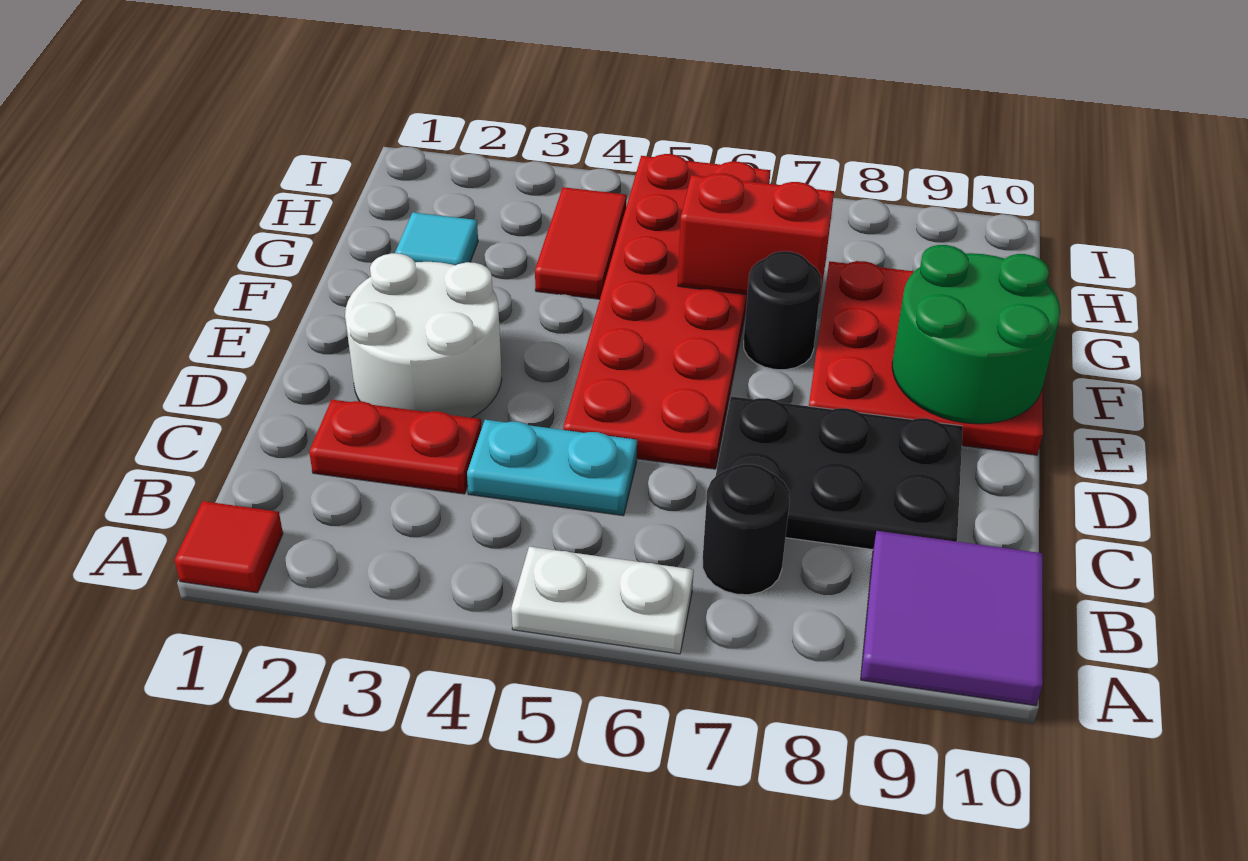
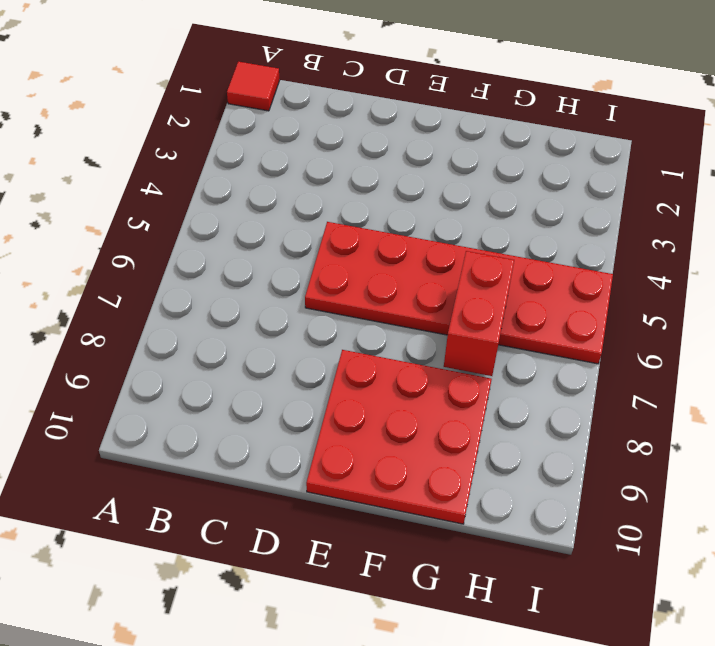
none -> white 1x2 plate [511,547,694,654]
none -> purple 2x2 tile [861,531,1043,706]
none -> black 1x1 round brick [703,464,790,595]

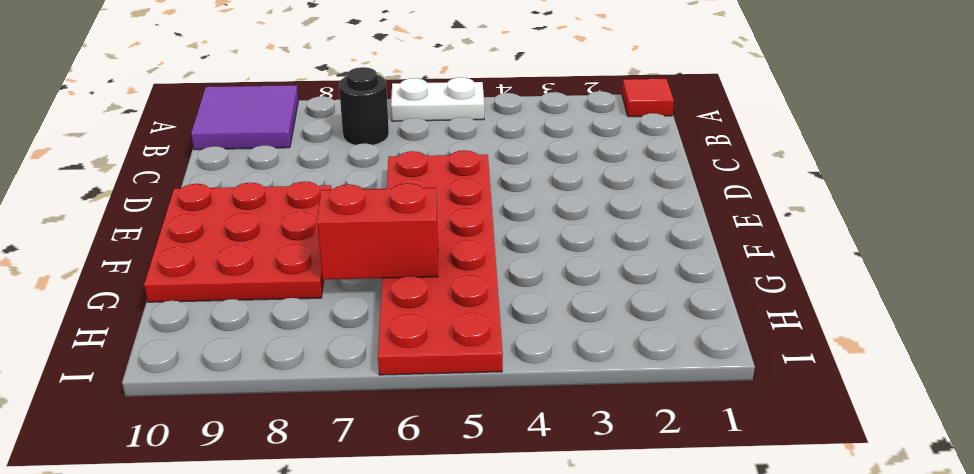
none -> red 1x2 plate [309,400,482,494]
none -> cyan 1x2 plate [467,420,637,516]
none -> black 2x3 plate [716,396,963,550]

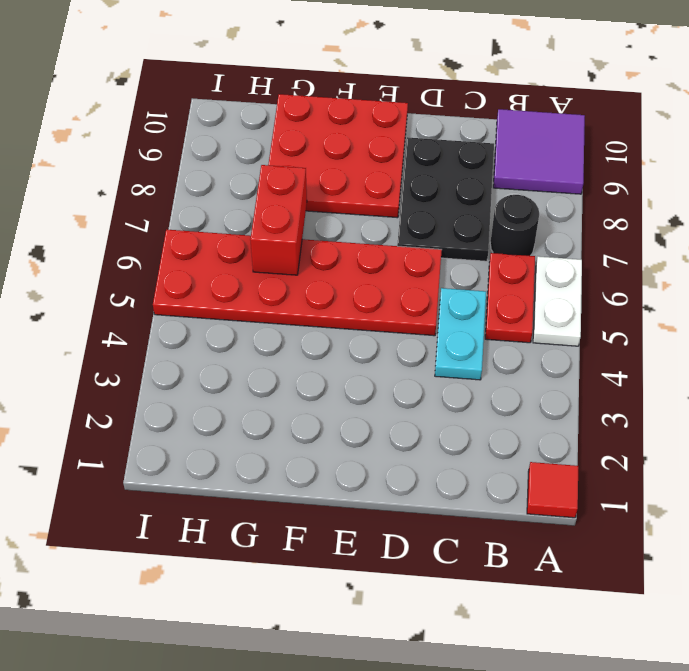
red 1x2 plate [485,253,535,343] -> red 1x2 plate moved to [309,400,482,494]
none -> white 2x2 round brick [345,253,502,418]
none -> black 1x1 round brick [744,251,821,370]
none -> cyan 1x1 tile [395,212,478,265]

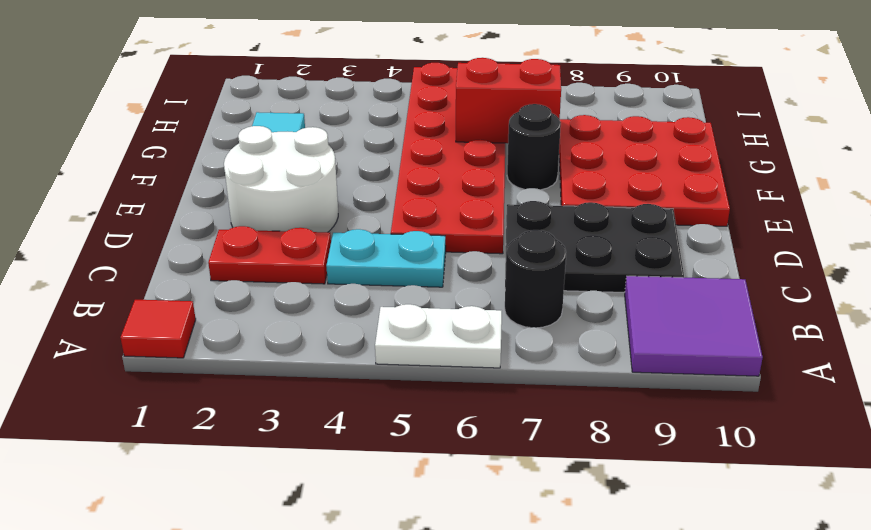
none -> red 1x2 tile [535,187,627,299]
none -> green 2x2 round brick [892,245,1060,424]

